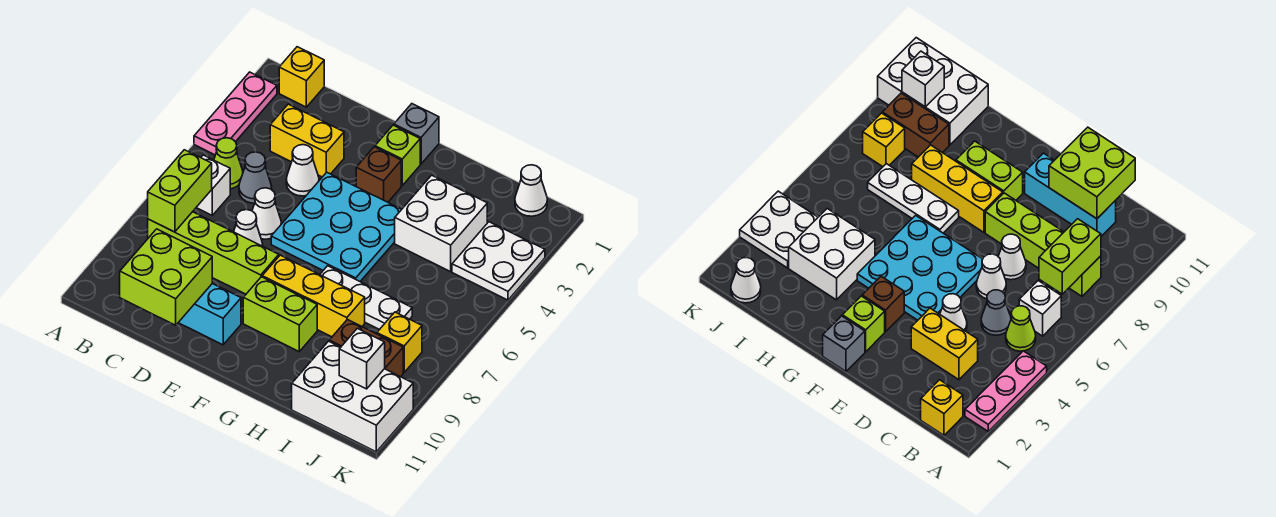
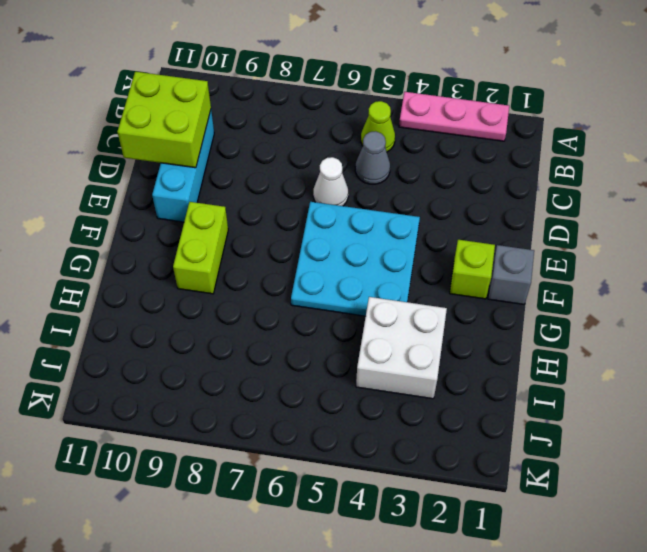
none -> yellow 1x1 brick [279,47,324,107]
none -> white 1x1 brick [196,155,230,215]
none -> lime 1x4 brick [148,212,279,294]

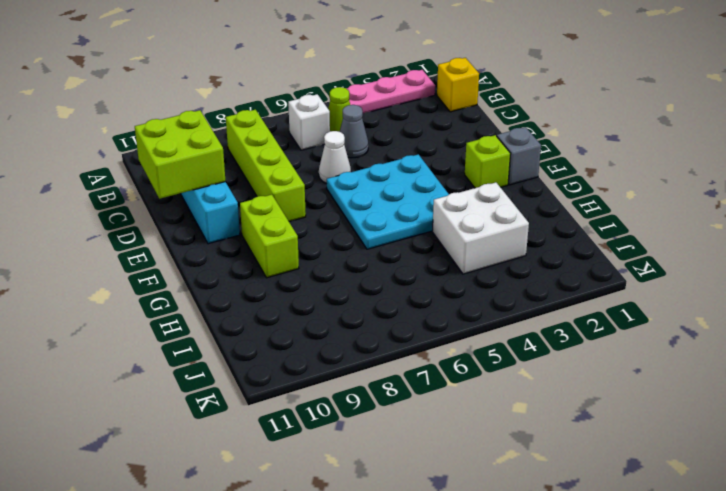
none -> yellow 1x2 brick [270,104,344,177]
none -> white 1x1 cone [286,145,319,196]
none -> white 1x1 cone [234,209,263,246]

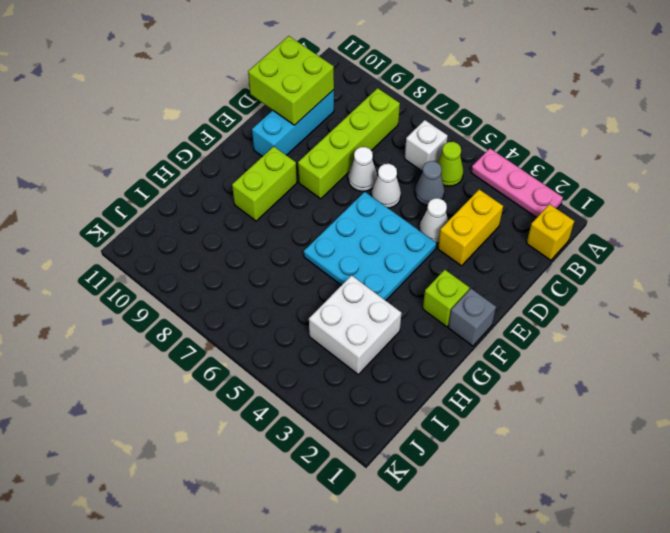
none -> brown 1x1 brick [356,147,401,202]
none -> yellow 1x3 brick [262,255,365,337]
none -> white 1x3 plate [320,266,412,330]

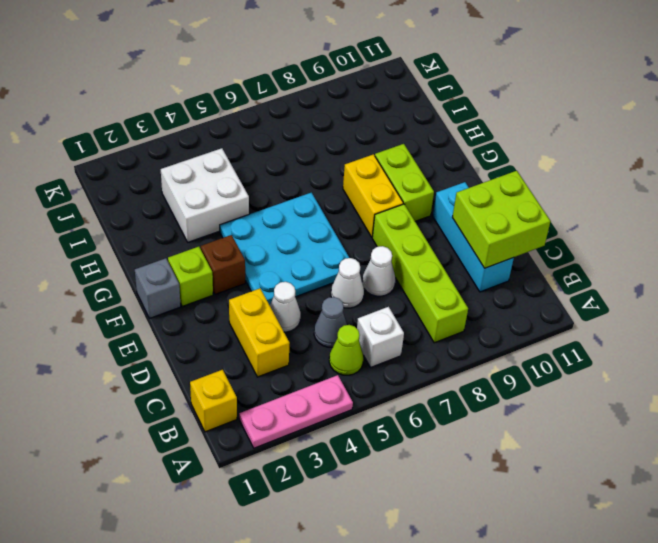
yellow 1x2 brick [343,154,403,237] -> yellow 1x3 brick [262,255,365,337]
none -> white 1x3 plate [320,266,412,330]
none -> brown 1x2 brick [329,320,403,377]
none -> white 2x3 brick [292,341,413,452]

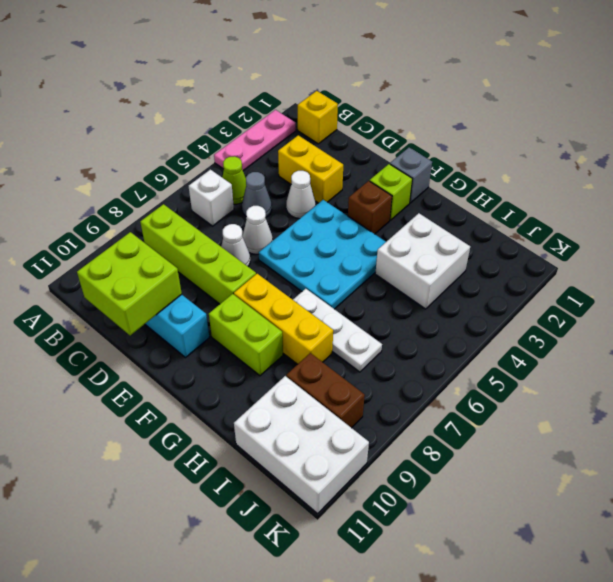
none -> white 1x1 cone [515,165,547,216]
none -> white 2x2 plate [452,222,545,300]
none -> yellow 1x1 brick [377,312,422,372]

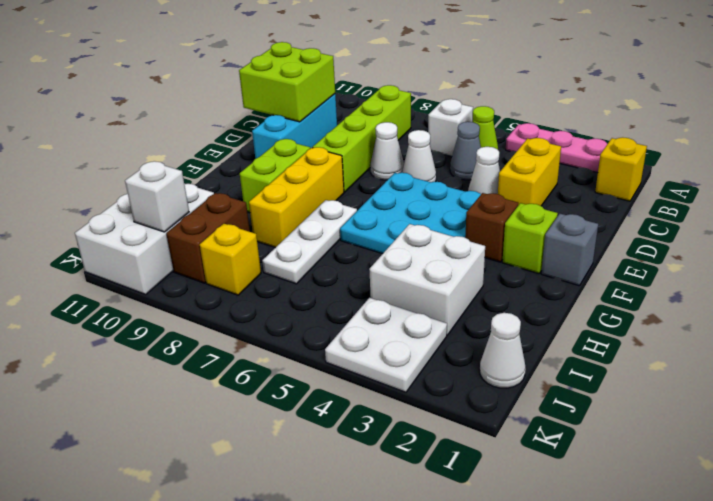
none -> lime 1x2 brick [148,150,212,232]

